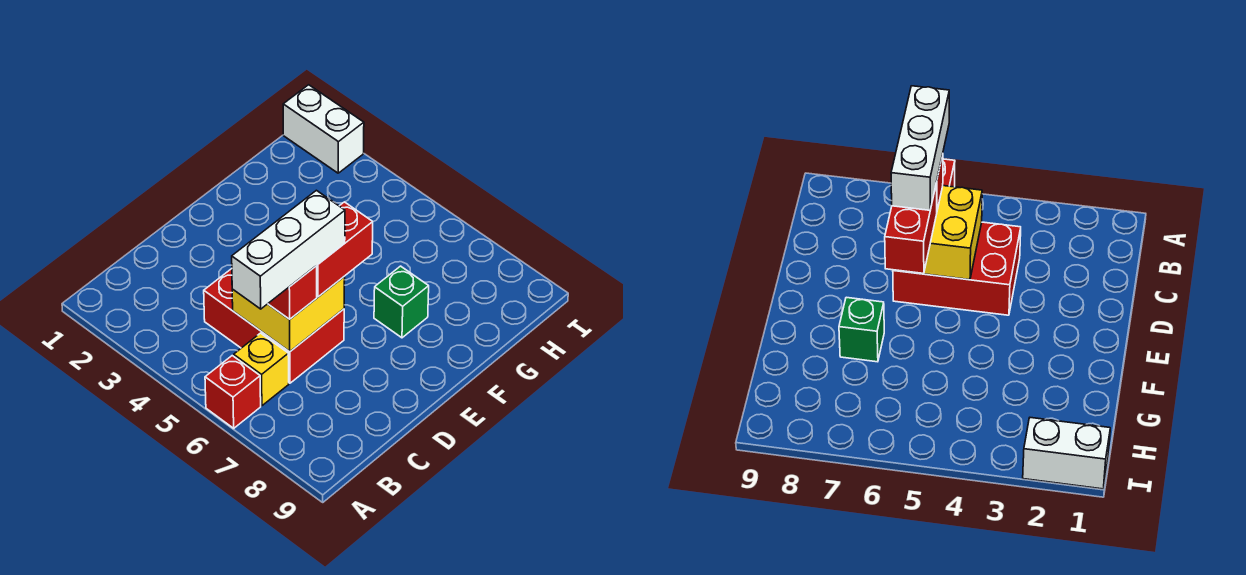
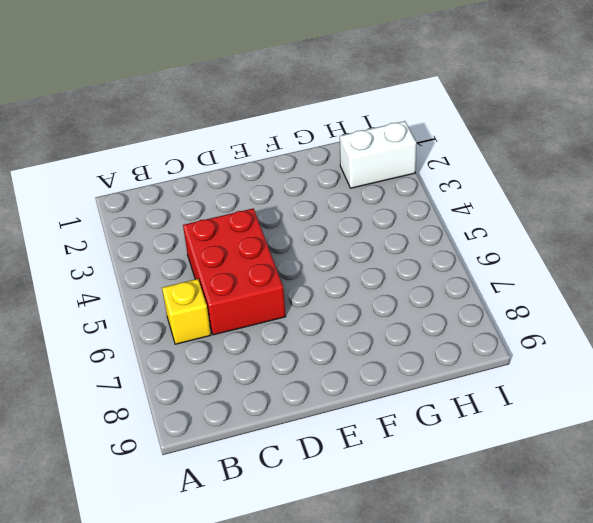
white 1x2 brick [340,121,416,188] -> white 1x2 brick turned to [283,85,364,173]
none -> red 1x1 brick [205,356,261,428]
none -> green 1x1 brick [374,266,429,338]

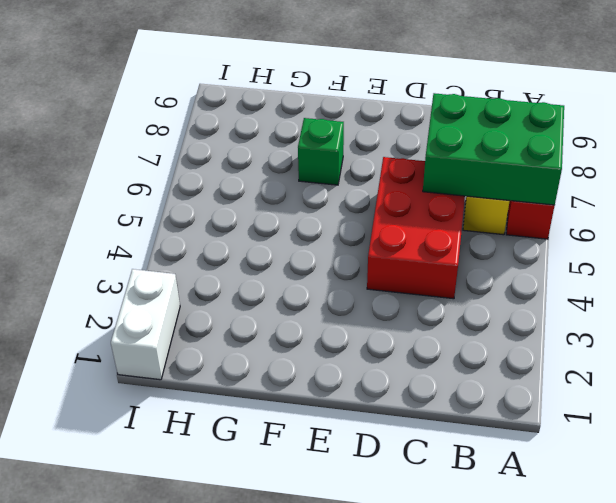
green 2x3 brick [423,93,564,205] -> yellow 2x2 brick [232,277,345,352]
none -> red 1x1 brick [268,266,317,319]
none -> red 1x2 brick [317,202,373,297]

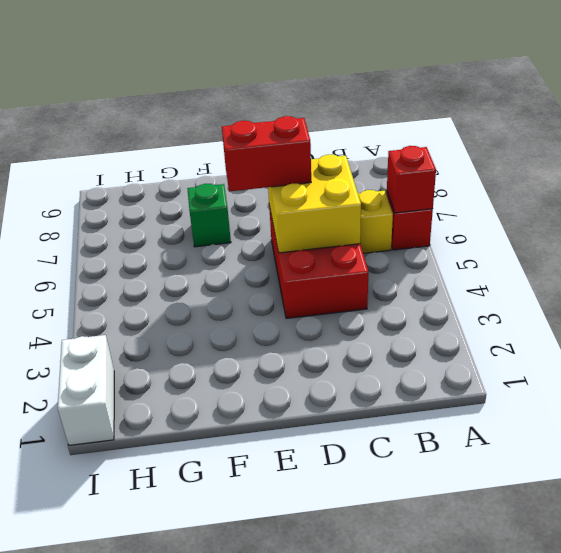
red 1x1 brick [387,146,436,213] -> red 1x1 brick moved to [268,266,317,319]
none -> white 1x3 brick [232,190,345,309]

